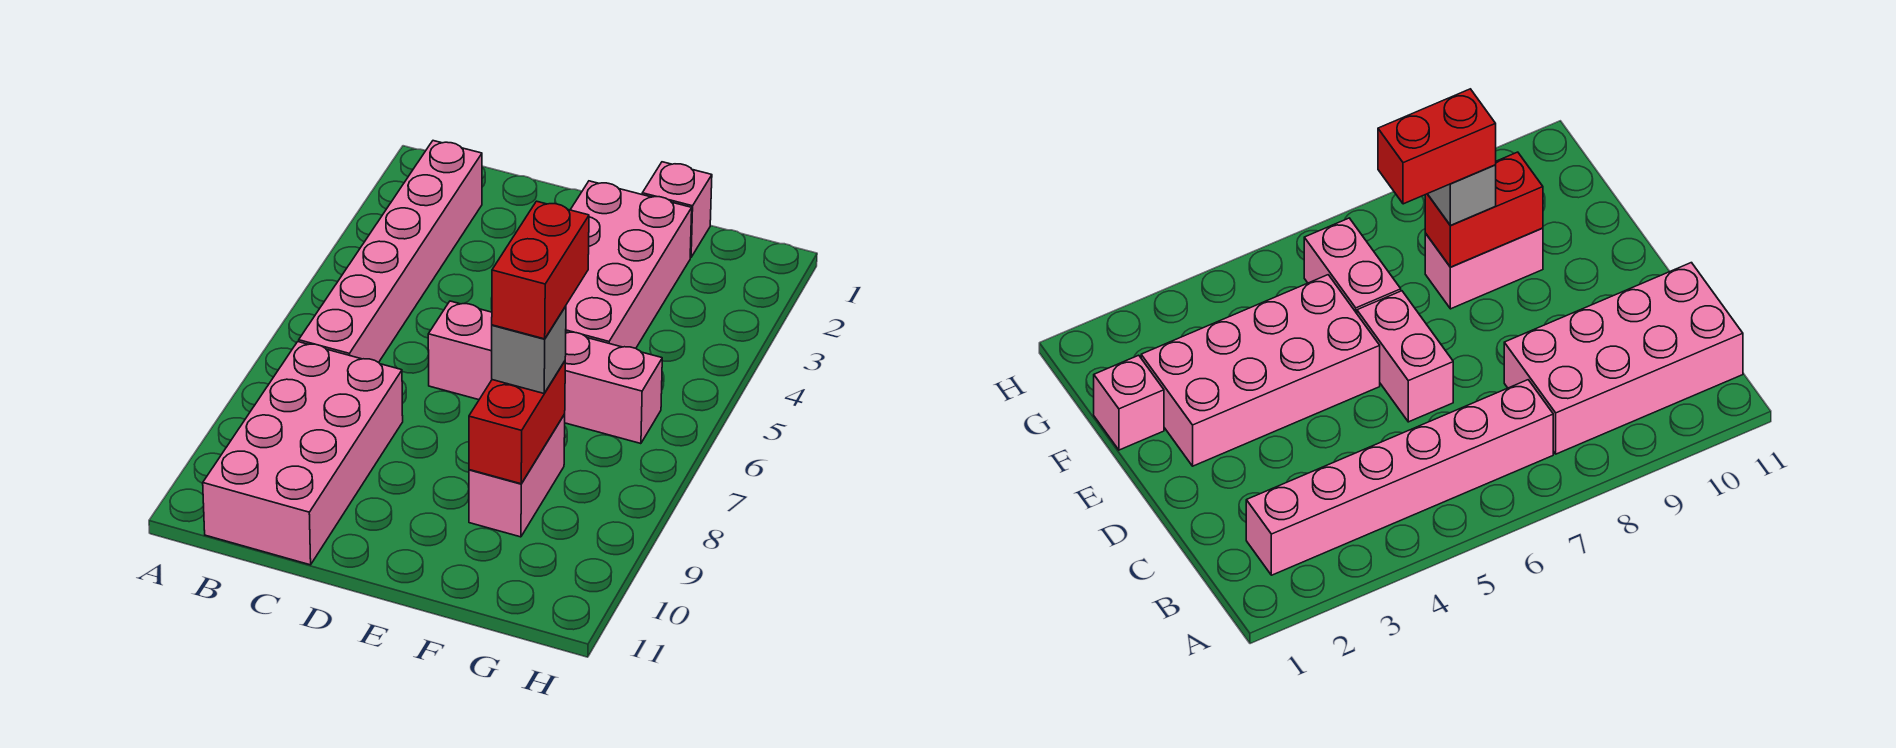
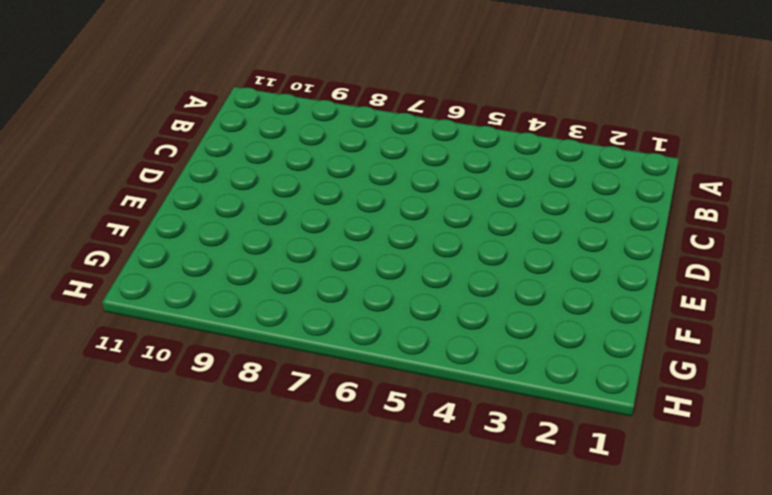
none -> pink 1x6 brick [299,141,482,363]
none -> pink 2x4 brick [203,342,403,565]

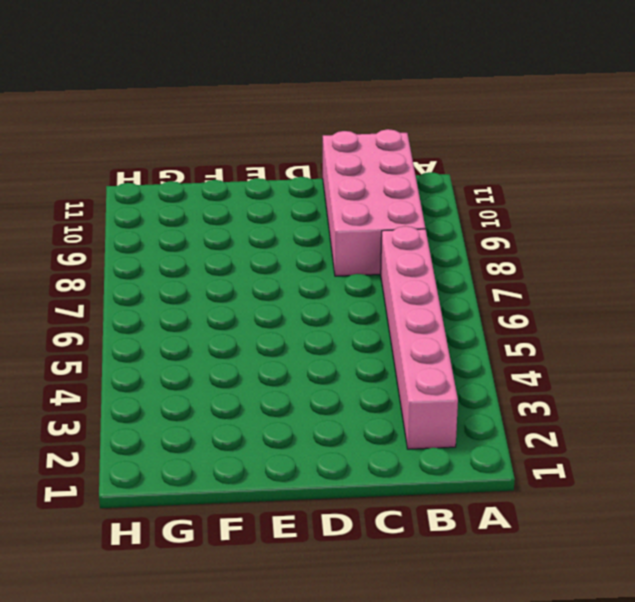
none -> pink 1x2 brick [428,301,492,400]
none -> pink 2x4 brick [566,181,692,348]

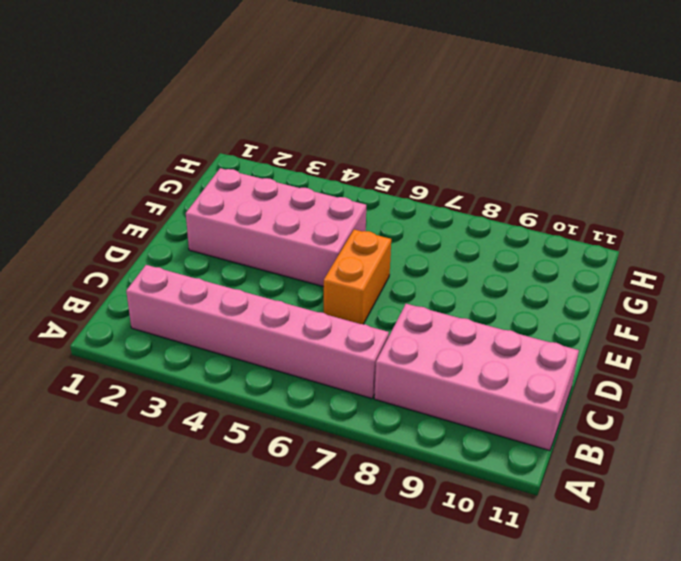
orange 1x2 brick [324,229,391,324] -> pink 1x2 brick [428,301,492,400]
none -> pink 1x1 brick [642,162,712,258]
none -> pink 1x2 brick [565,332,662,444]

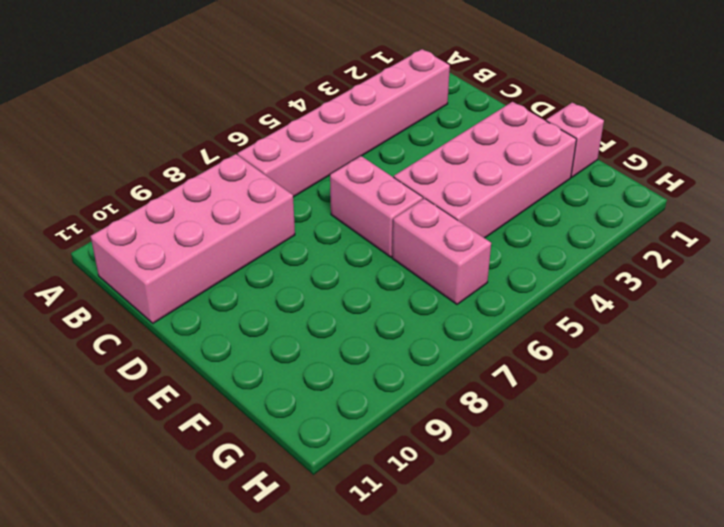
none -> pink 1x2 brick [469,414,565,537]
none -> red 1x2 brick [469,361,565,484]

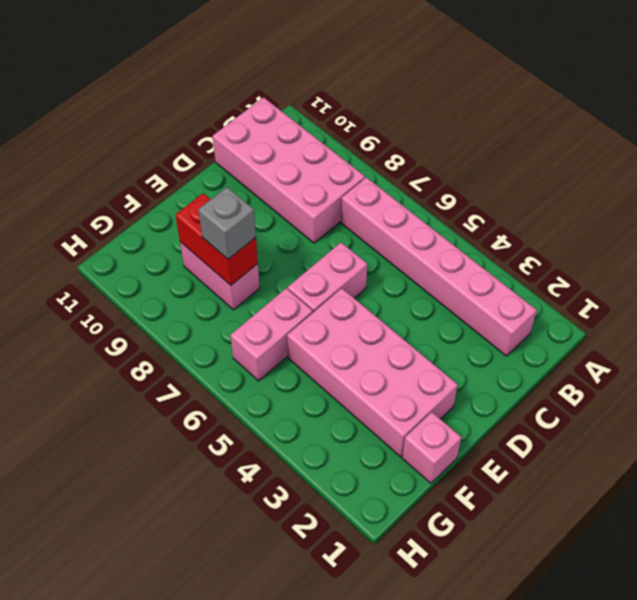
none -> red 1x2 brick [492,201,589,339]

